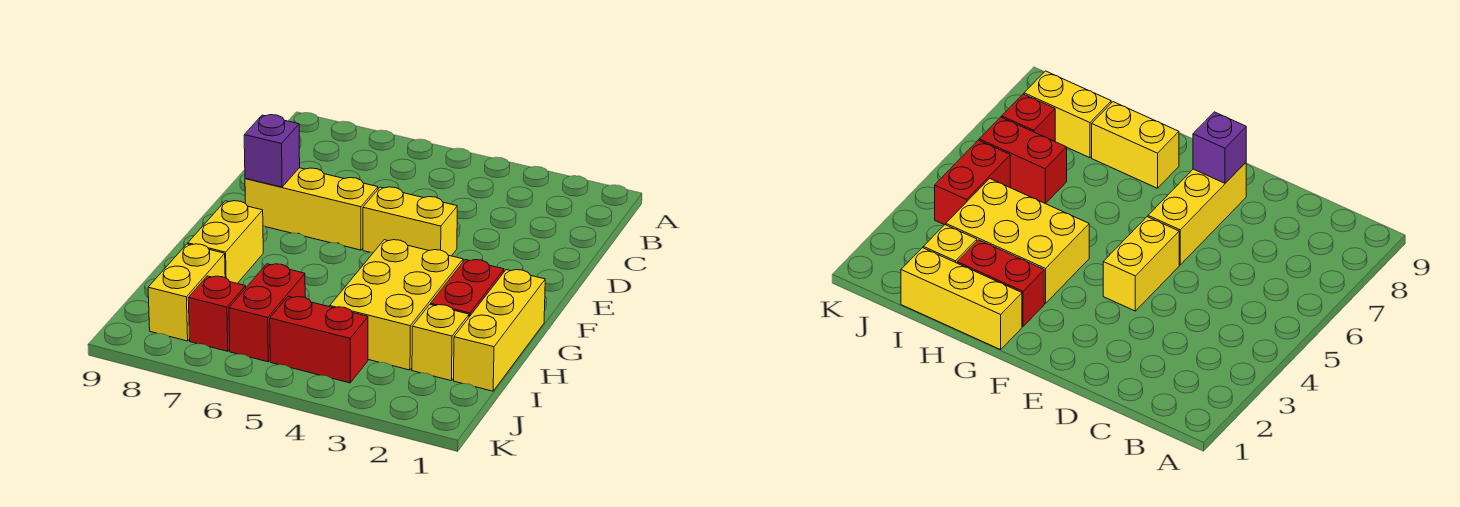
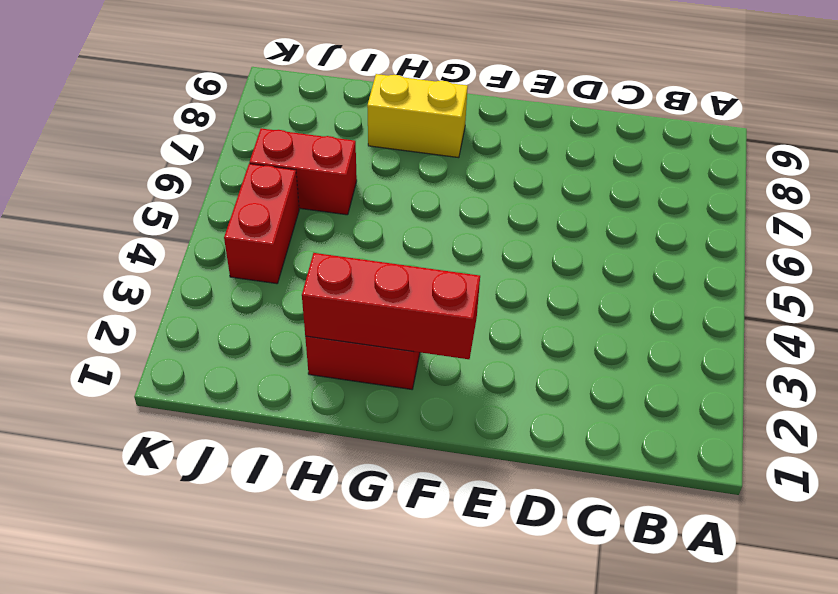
red 1x3 brick [302,253,480,359] -> none
none -> yellow 1x2 brick [363,187,457,256]
none -> yellow 1x3 brick [245,168,378,250]
none -> yellow 1x3 brick [454,270,545,391]

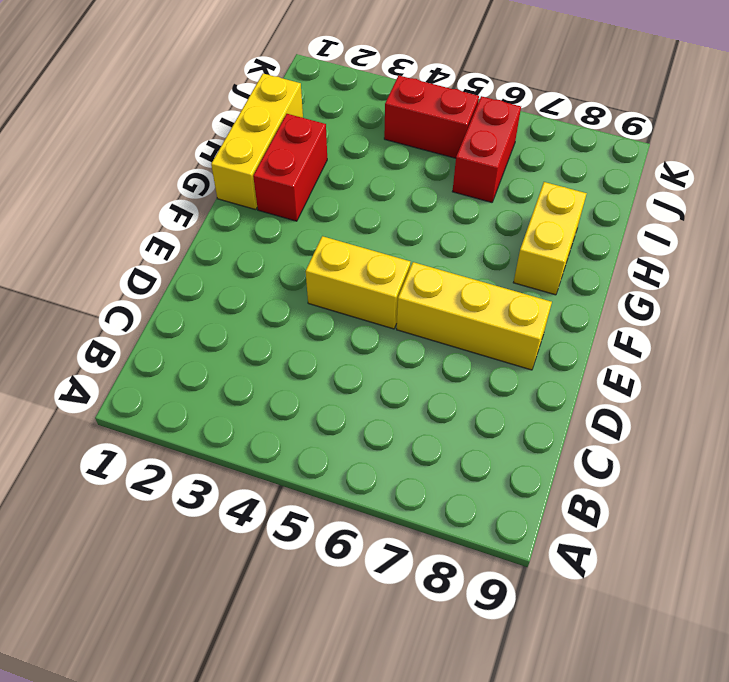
none -> yellow 2x3 brick [330,240,463,370]
none -> yellow 1x1 brick [412,304,469,381]
none -> yellow 1x2 brick [148,244,225,341]

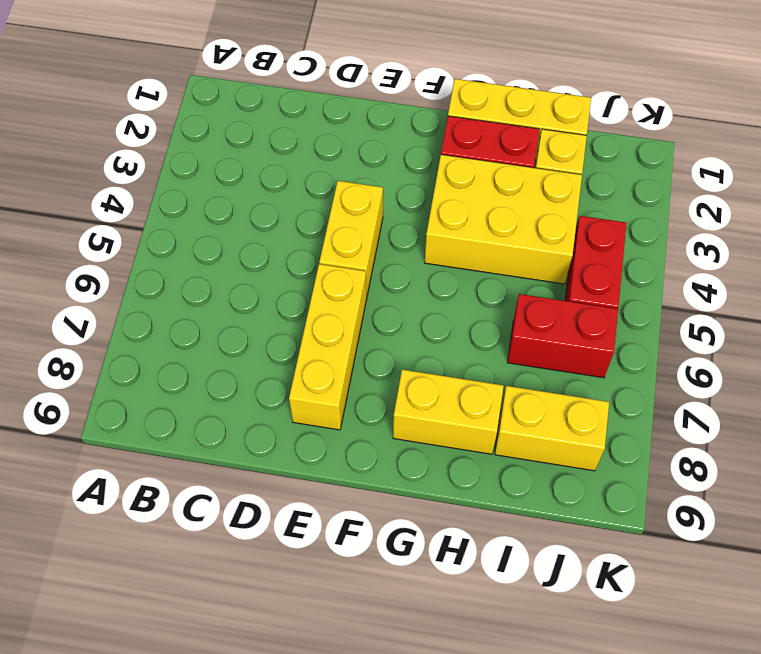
none -> red 1x1 brick [188,276,246,351]
none -> purple 1x1 brick [244,115,300,187]

